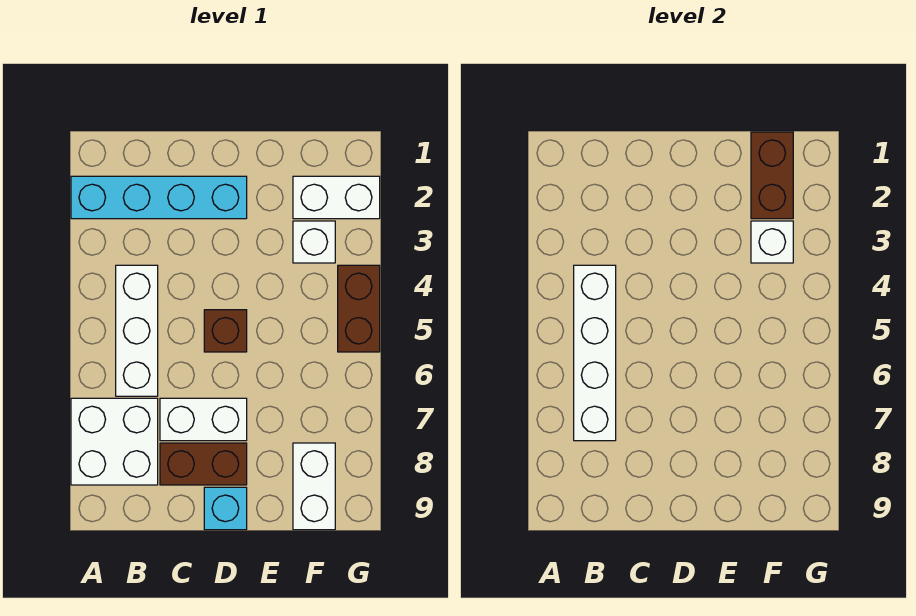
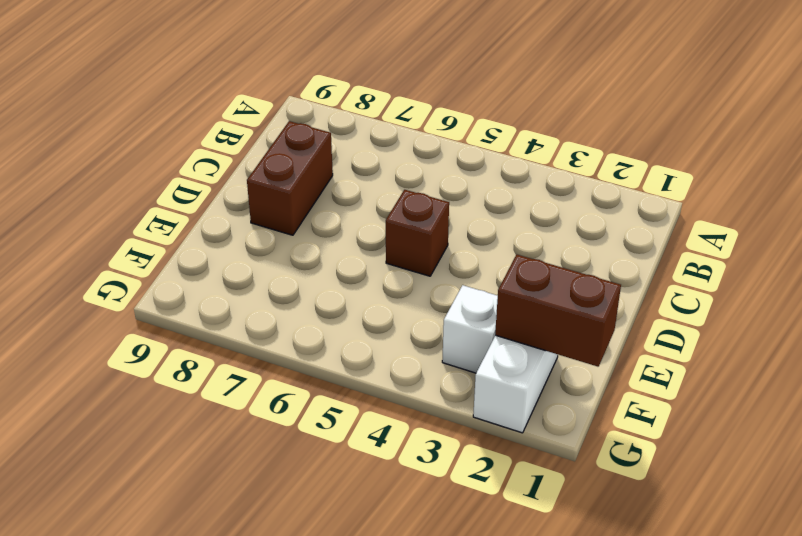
none -> cyan 1x4 brick [71,176,247,219]
none -> white 2x2 brick [71,398,158,485]
none -> white 1x3 brick [116,265,158,396]

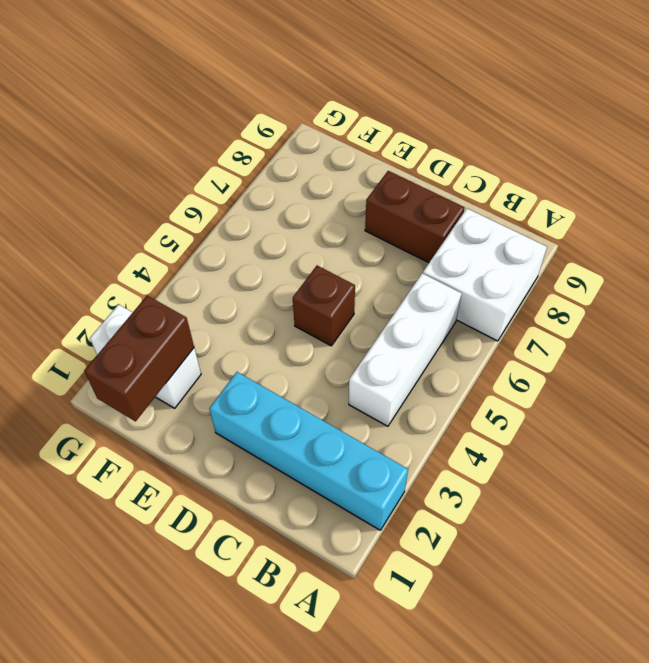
none -> white 1x2 brick [160,398,247,441]
none -> cyan 1x1 brick [204,487,247,530]
none -> white 1x1 brick [293,221,335,263]

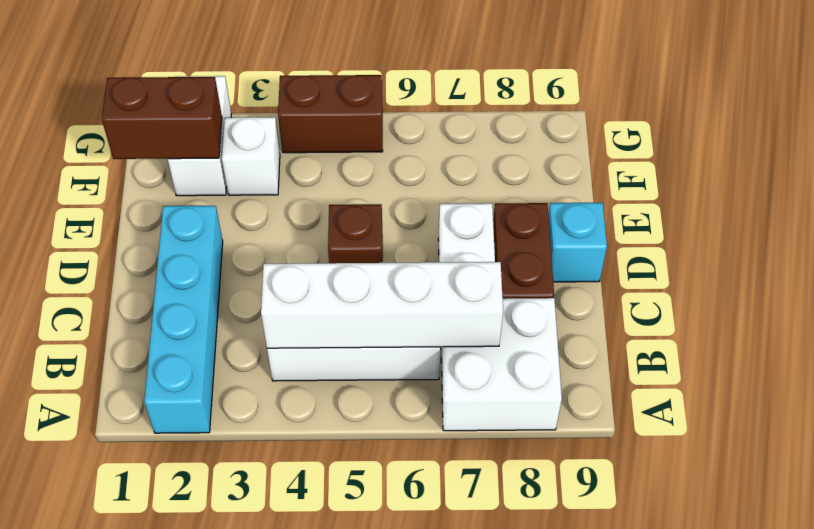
none -> white 1x2 brick [293,443,335,530]
none -> white 1x1 brick [751,221,793,263]

